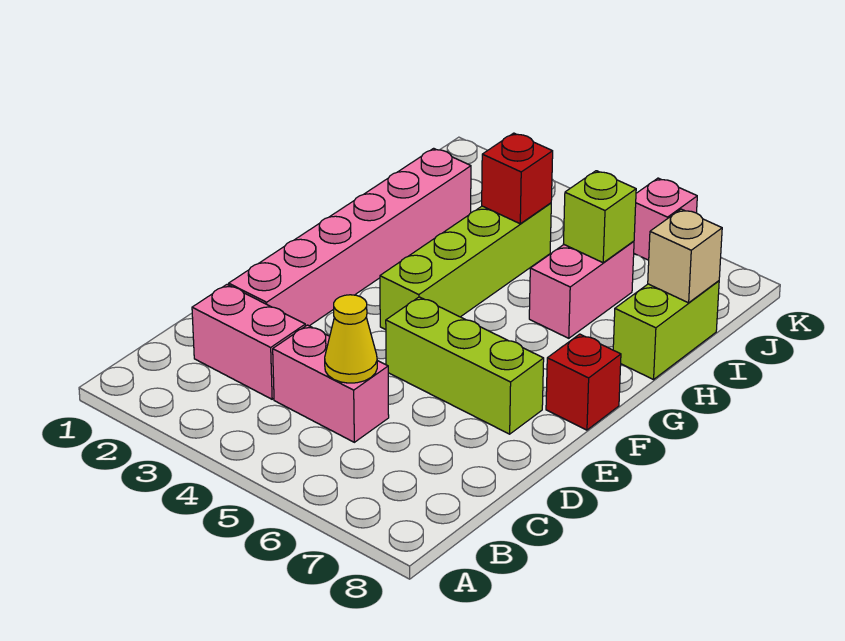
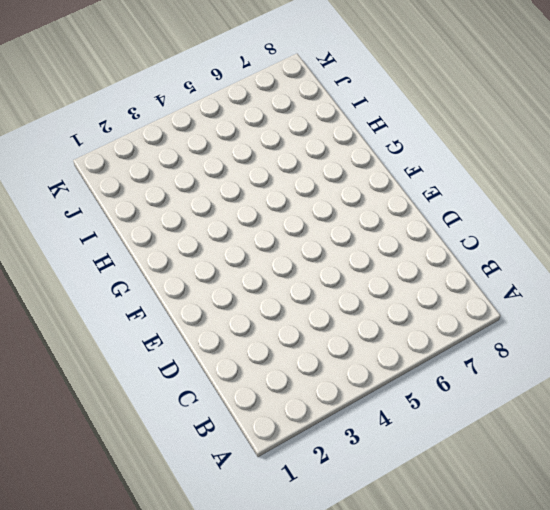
none -> pink 1x2 brick [192,285,305,399]
none -> pink 1x2 brick [273,325,389,442]
none -> pink 1x6 brick [229,148,471,326]

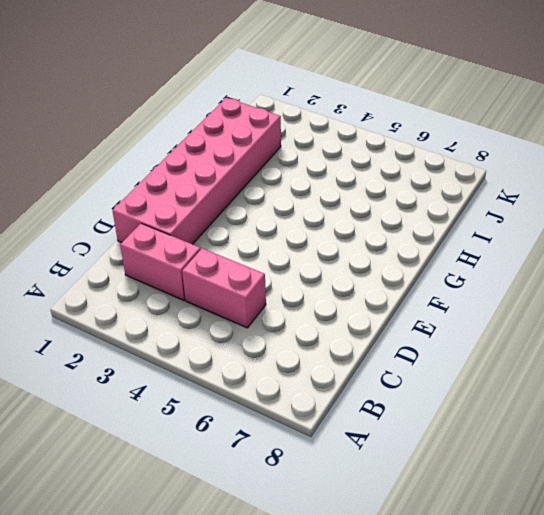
pink 2x6 brick [112,98,281,244] -> pink 1x6 brick [229,148,471,326]
none -> lime 1x3 brick [386,297,544,434]
none -> lime 1x4 brick [380,203,551,330]
none -> red 1x1 brick [546,334,621,430]

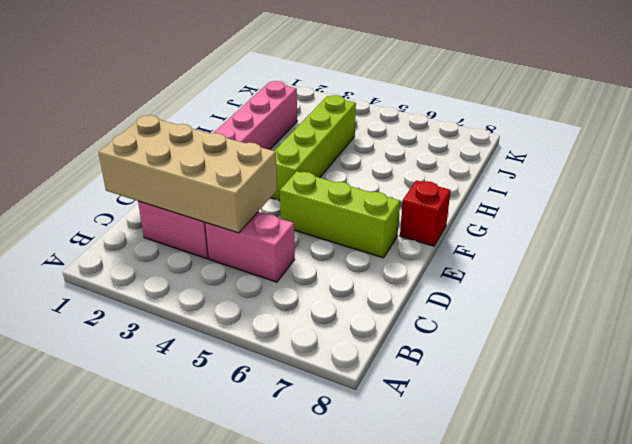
tan 2x4 brick [98,115,277,233] -> none
none -> pink 1x2 brick [529,241,634,338]
none -> lime 1x2 brick [613,281,719,380]
none -> pink 1x1 brick [634,178,697,260]

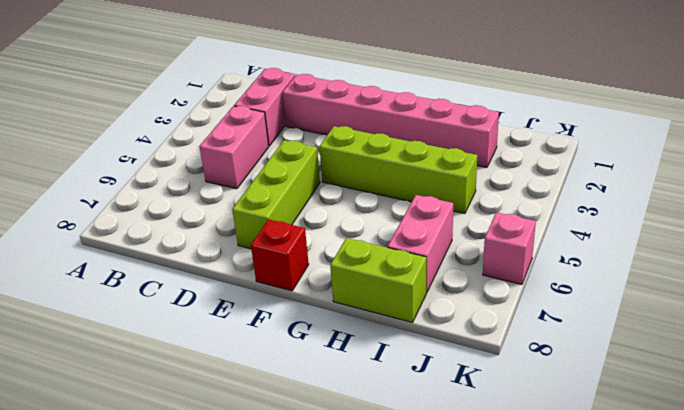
pink 1x2 brick [388,195,453,293] -> pink 1x2 brick turned to [529,241,634,338]
none -> yellow 1x1 cone [325,295,377,383]
none -> red 1x1 brick [482,133,553,224]
none -> lime 1x1 brick [564,171,636,263]

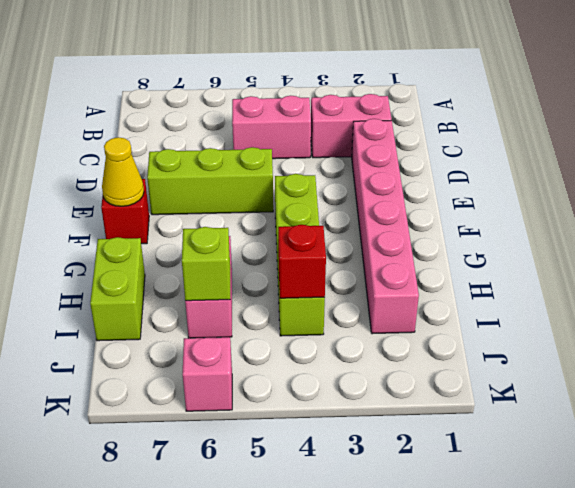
yellow 1x1 cone [102,137,144,206] -> yellow 1x1 cone moved to [325,295,377,383]
none -> tan 1x1 brick [648,209,722,303]

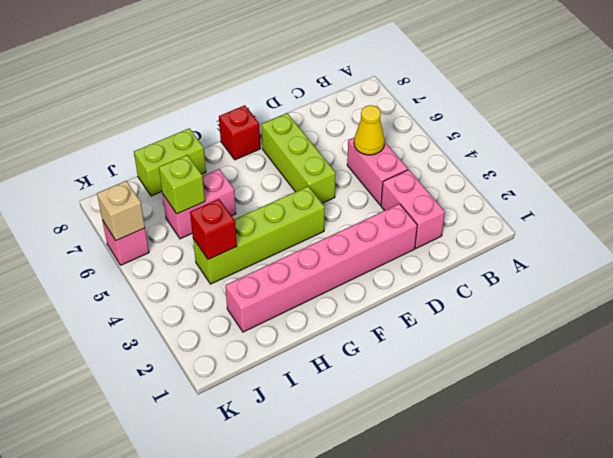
tan 1x1 brick [97,181,145,241] -> tan 1x1 brick moved to [648,209,722,303]

